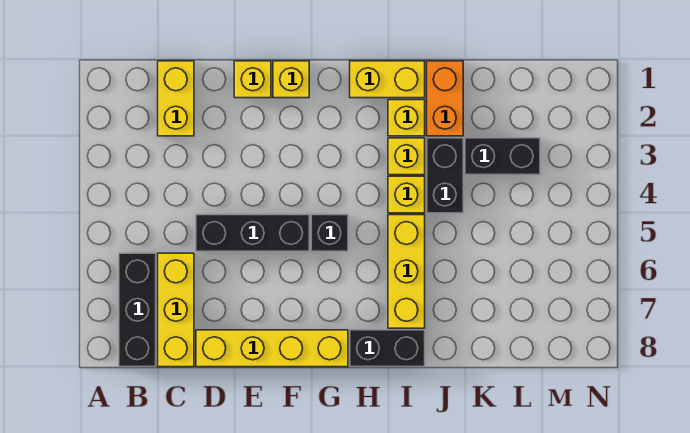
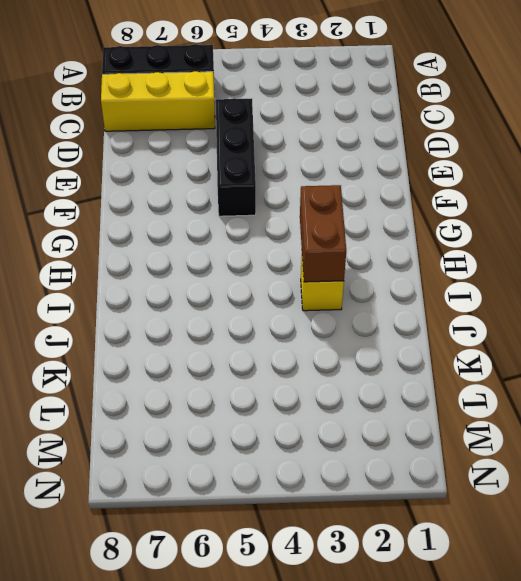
brown 1x2 brick [300,185,346,282] -> none
none -> yellow 1x2 brick [158,61,194,136]
none -> yellow 1x4 brick [196,330,348,367]
none -> yellow 1x1 brick [234,61,271,98]

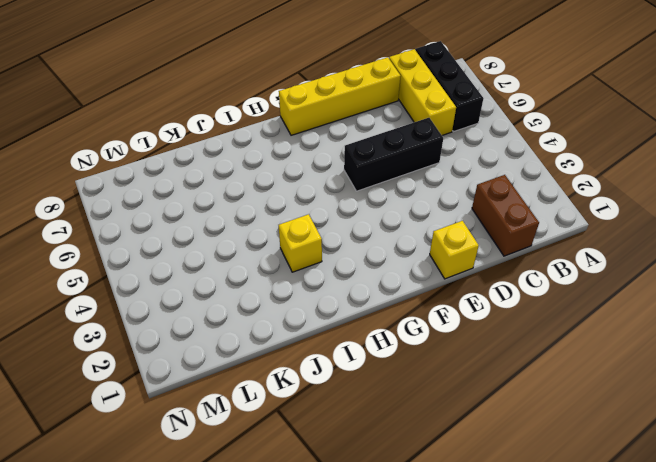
brown 1x2 brick [472,175,539,256] -> yellow 1x2 brick [158,61,194,136]
none -> yellow 1x1 brick [273,61,309,98]
none -> black 1x1 brick [311,215,348,251]
none -> yellow 1x2 brick [350,61,425,98]

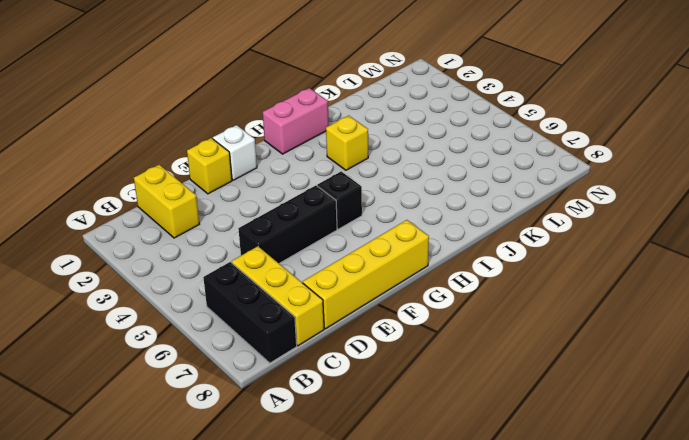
white 1x1 brick [213,125,257,180] -> yellow 1x1 brick [273,61,309,98]
pink 1x2 brick [263,88,329,154] -> yellow 1x2 brick [350,61,425,98]
none -> black 1x2 brick [350,330,425,367]
none -> yellow 1x1 brick [388,100,425,136]
none -> yellow 1x1 brick [388,176,425,213]

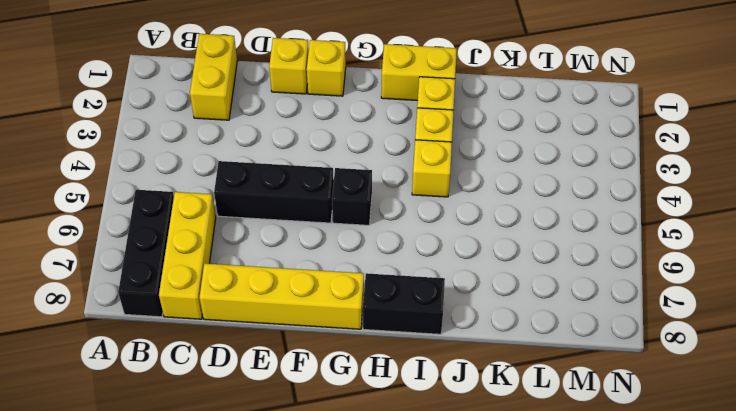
none -> yellow 1x3 brick [388,215,425,328]
none -> orange 1x2 brick [427,61,463,136]
none -> black 1x2 brick [427,138,463,213]

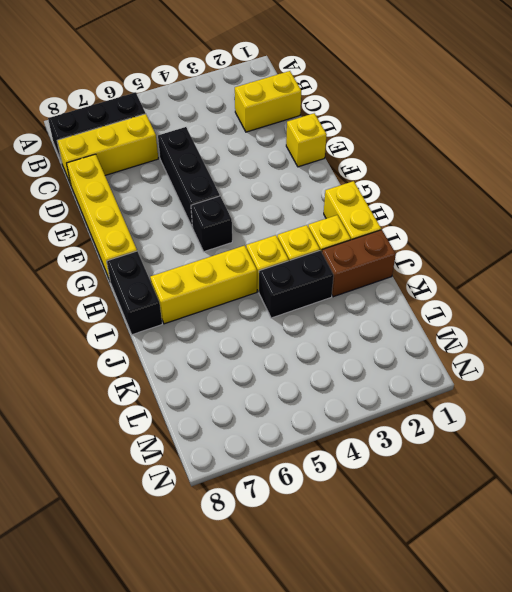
brown 1x2 brick [322,230,396,297] -> orange 1x2 brick [427,61,463,136]
none -> yellow 1x1 brick [273,61,309,98]
none -> black 1x2 brick [465,138,540,175]

